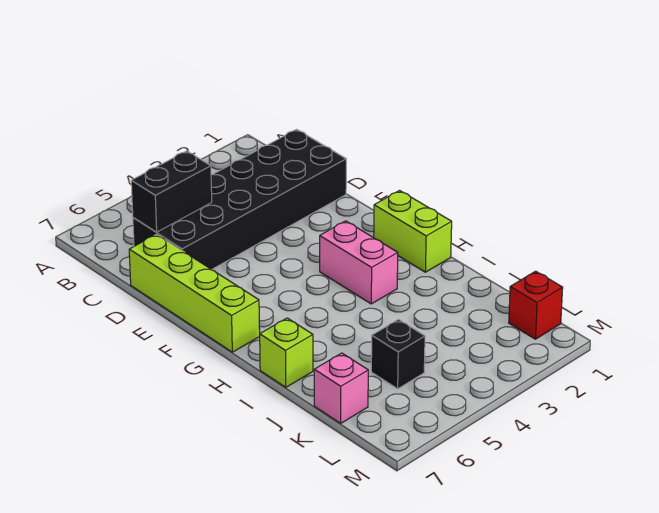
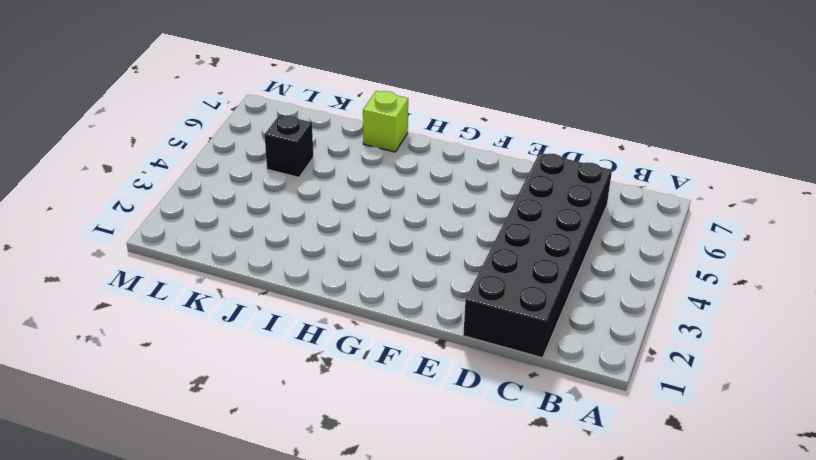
none -> lime 1x4 brick [129,234,260,352]
none -> lime 1x2 brick [374,191,452,272]

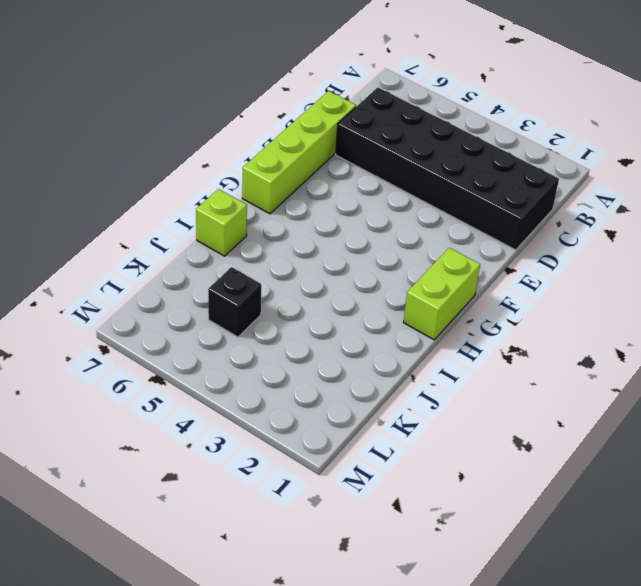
none -> pink 1x2 brick [320,221,398,304]
none -> pink 1x1 brick [314,353,368,423]

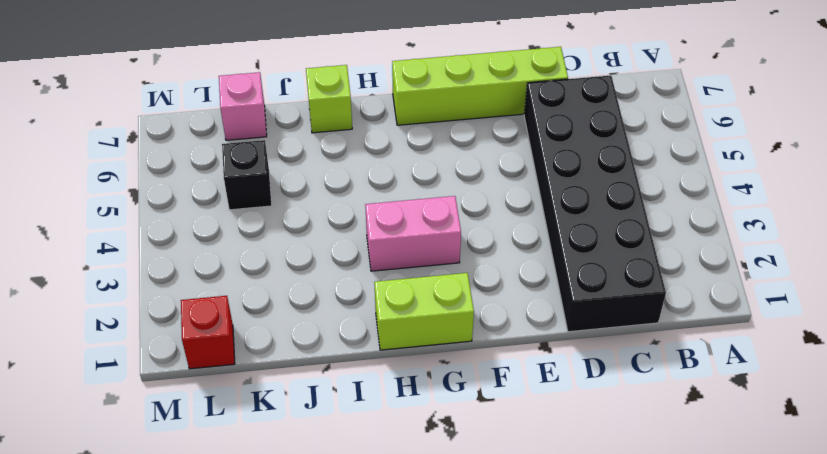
none -> black 1x2 brick [131,151,212,232]

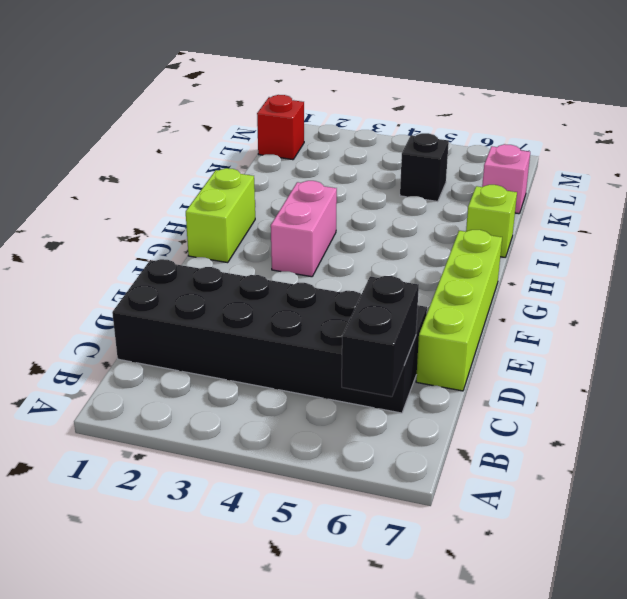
black 1x2 brick [342,276,419,397] -> black 1x2 brick turned to [131,151,212,232]

